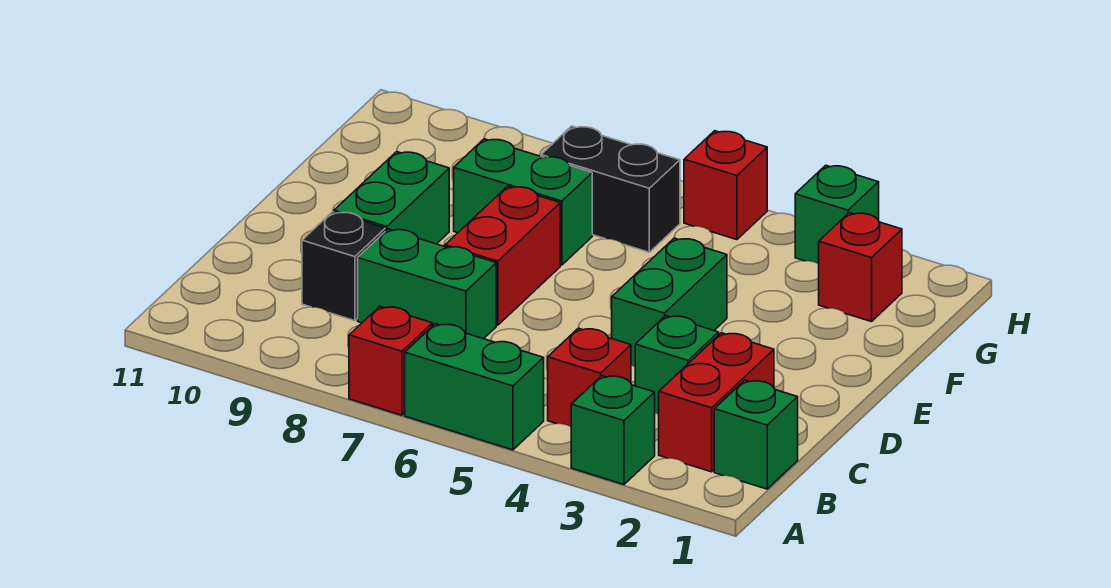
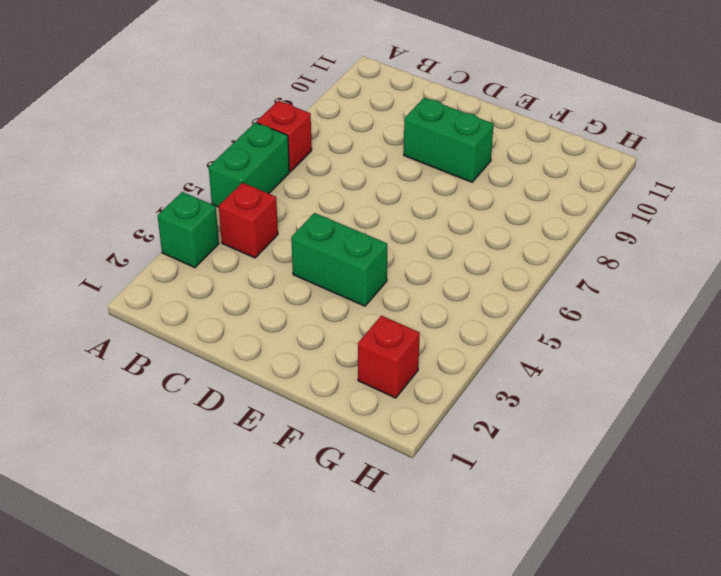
none -> green 1x1 brick [714,380,798,489]
none -> red 1x2 brick [659,333,774,472]
none -> green 1x1 brick [635,316,719,414]

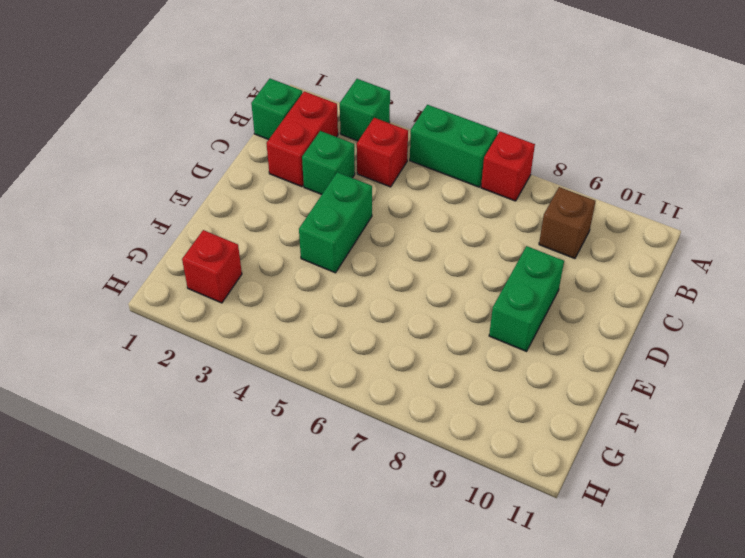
brown 1x1 brick [539,187,596,259] -> none
none -> green 1x2 brick [358,229,496,339]
none -> black 1x1 brick [302,212,385,321]
none -> red 1x2 brick [445,186,560,325]

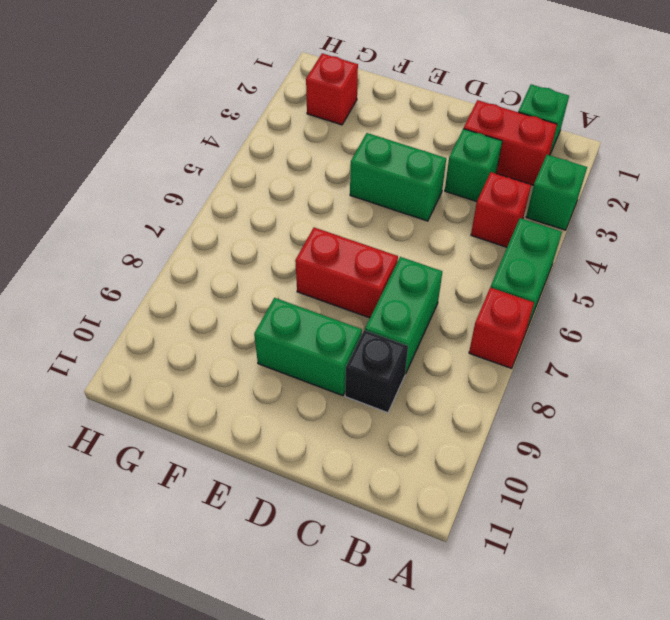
none -> green 1x2 brick [454,139,592,265]
none -> black 1x2 brick [541,126,680,252]
none -> green 1x1 brick [795,165,879,264]

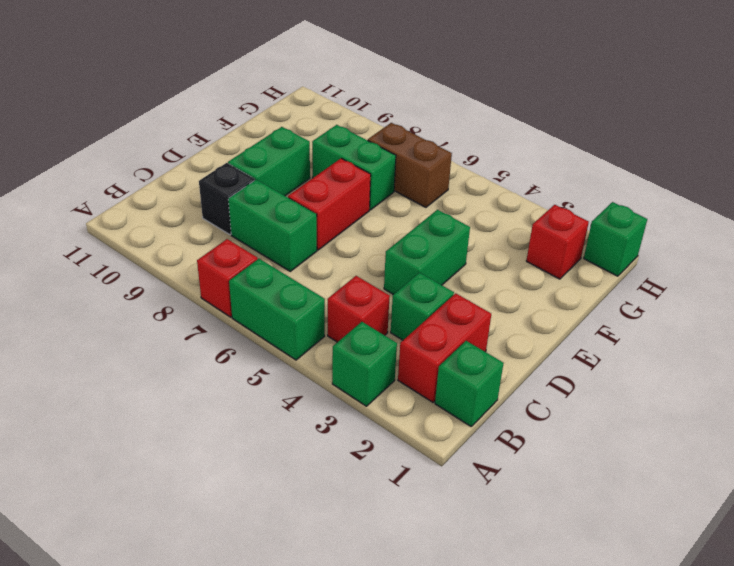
brown 1x2 brick [368,123,452,207] -> black 1x2 brick [541,126,680,252]
green 1x1 brick [584,202,647,276] -> green 1x1 brick moved to [795,165,879,264]
none -> red 1x1 brick [684,131,767,240]

